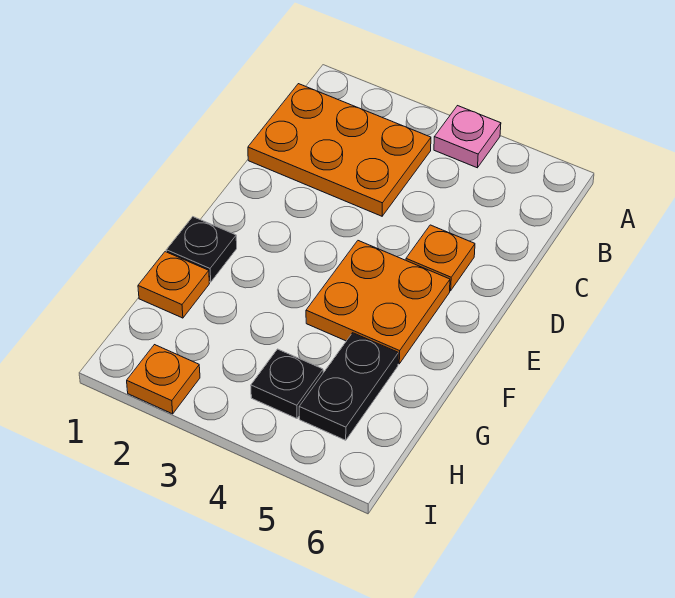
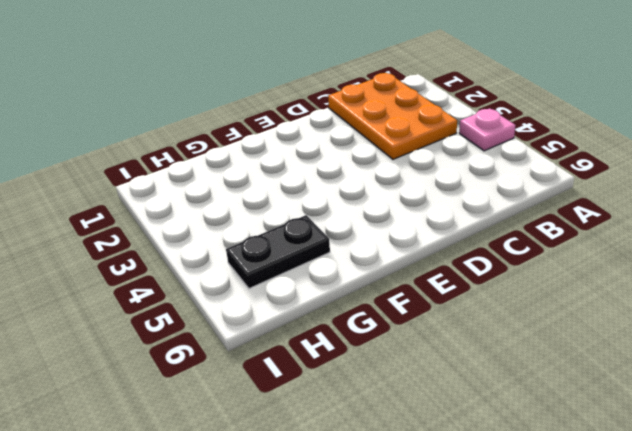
none -> orange 1x1 plate [406,225,475,291]
none -> orange 2x2 plate [306,241,450,364]

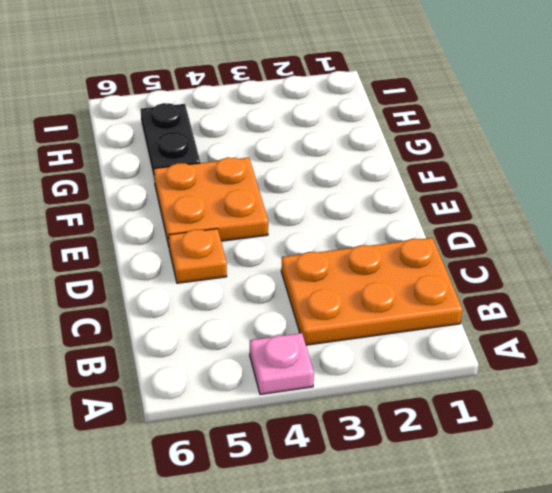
none -> black 1x1 plate [166,217,237,282]
none -> orange 1x1 plate [138,252,209,318]

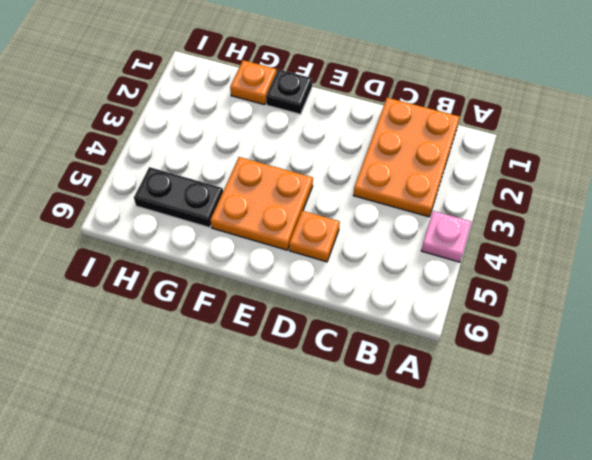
none -> black 1x1 plate [251,349,323,418]
none -> orange 1x1 plate [127,345,200,414]

